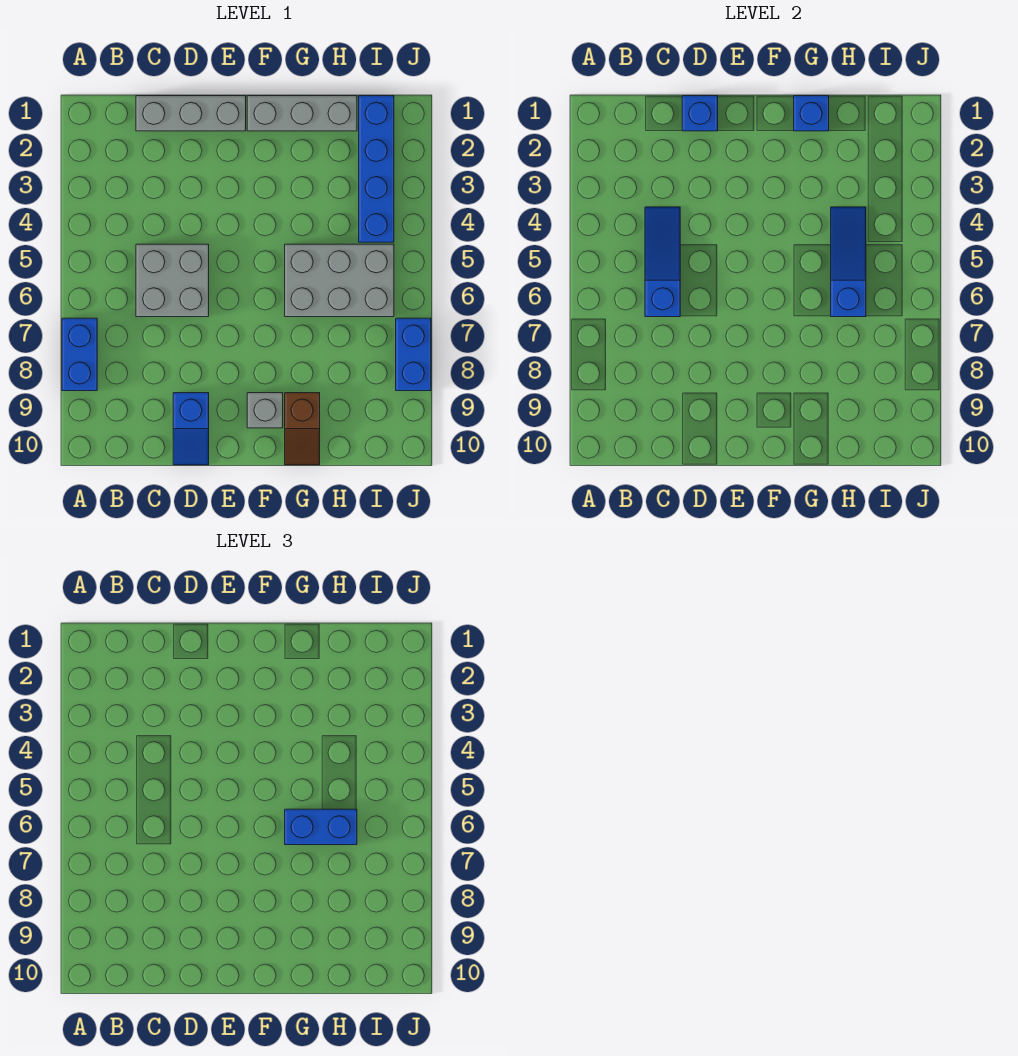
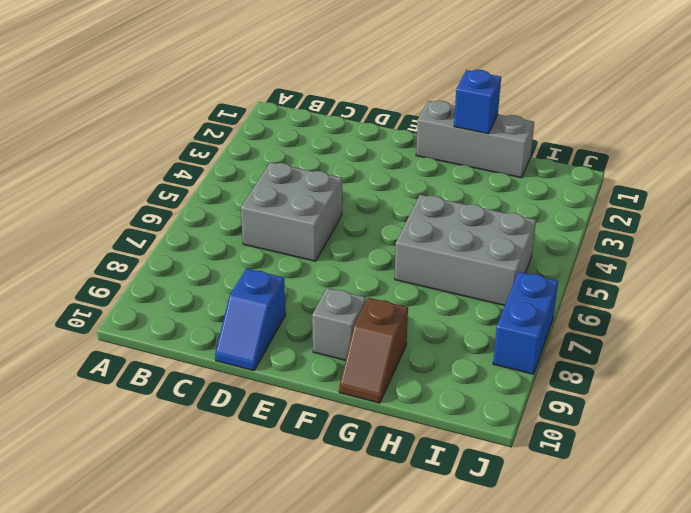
none -> blue 1x2 brick [62,318,97,391]
none -> grey 1x3 brick [136,96,246,131]
none -> blue 1x4 brick [359,96,394,242]

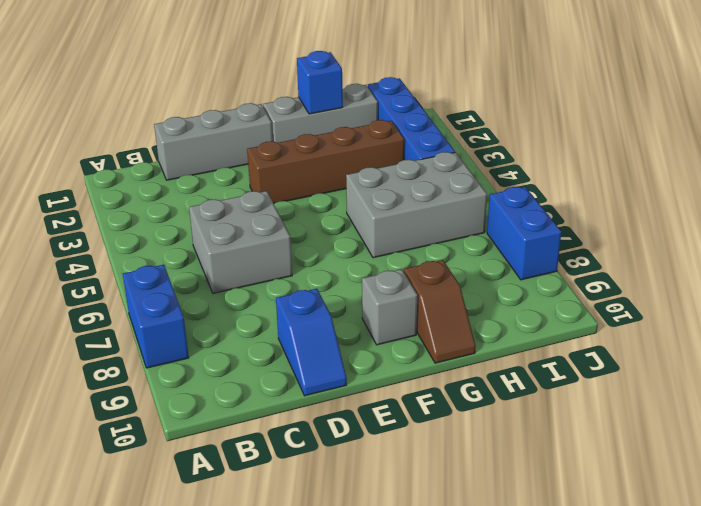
brown 1x4 brick [247,120,404,204] -> none
none -> blue 1x3 slope [645,207,680,317]
none -> blue 1x1 brick [682,96,718,131]
none -> blue 1x3 slope [831,207,866,317]

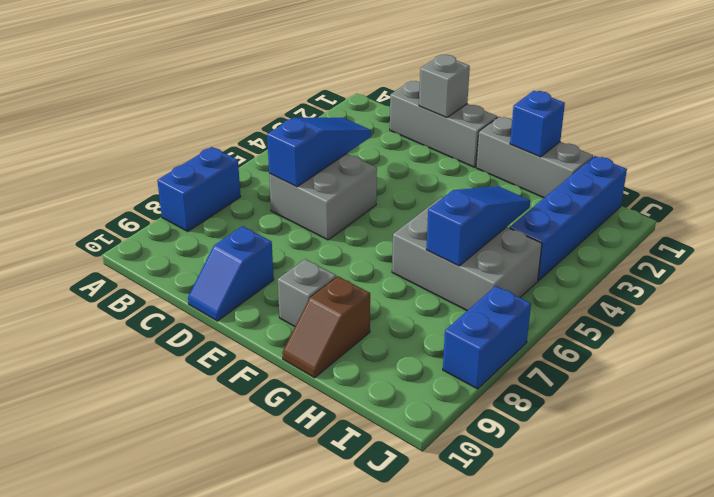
grey 1x1 brick [419,55,470,118] -> blue 1x1 brick [682,96,718,131]
none -> blue 1x2 brick [285,809,357,845]

